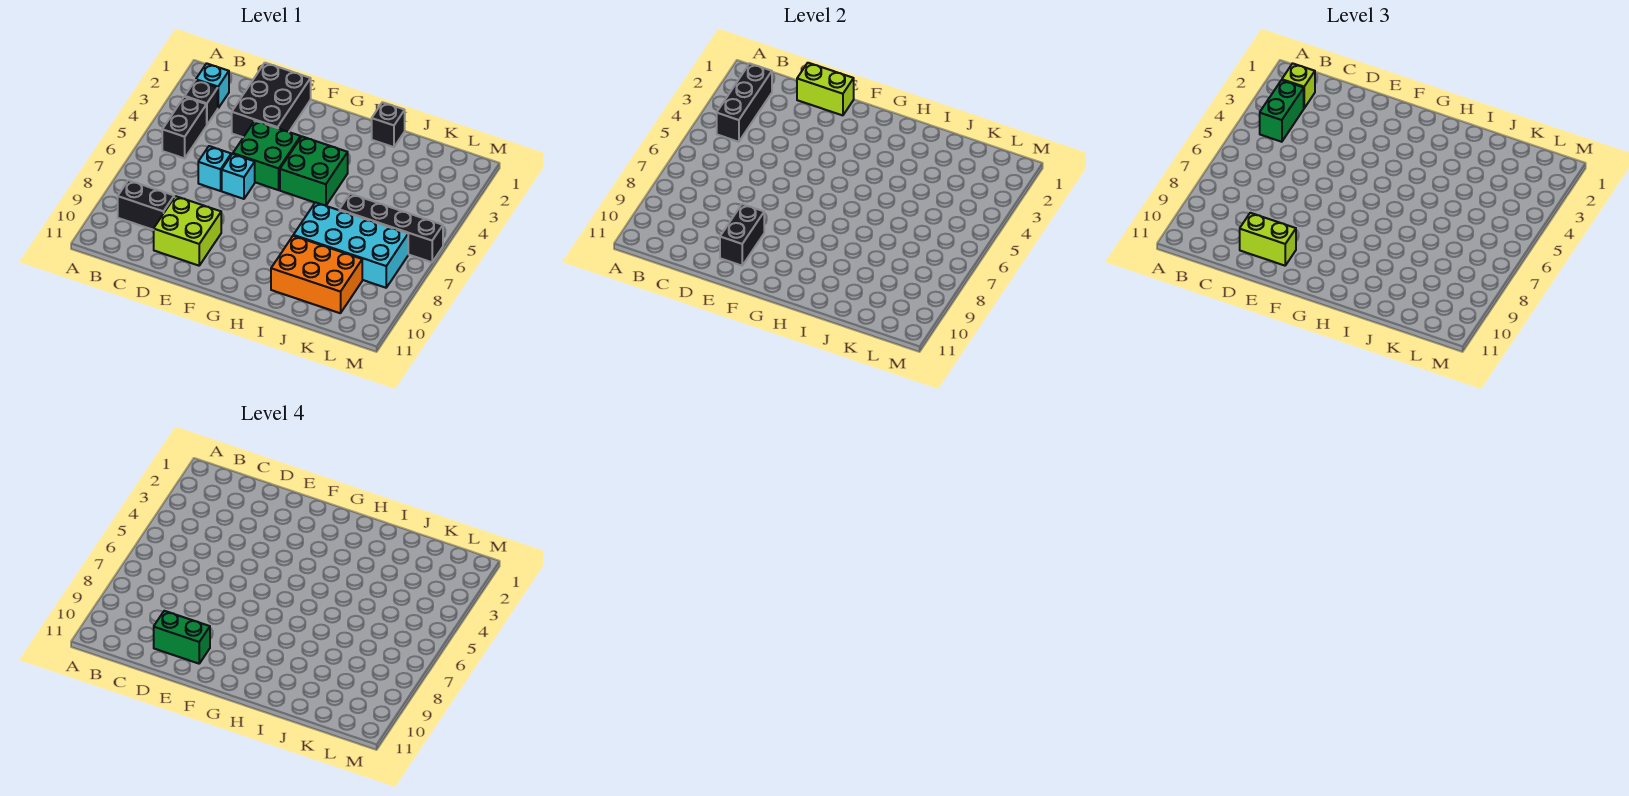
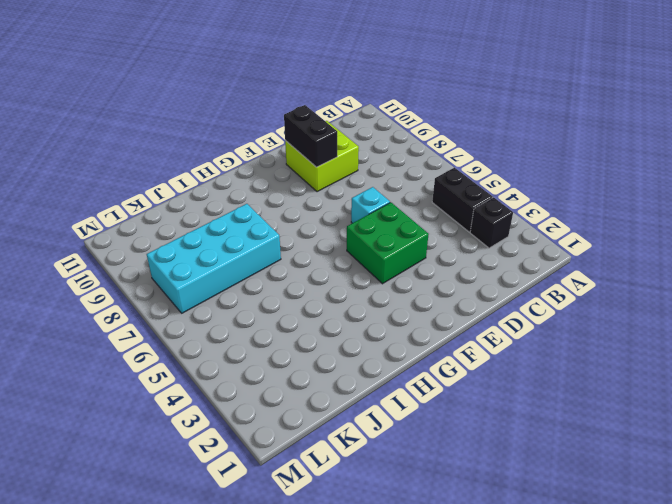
none -> cyan 1x1 brick [196,63,229,108]
none -> black 1x2 brick [118,180,174,230]
none -> black 2x3 brick [232,63,311,137]

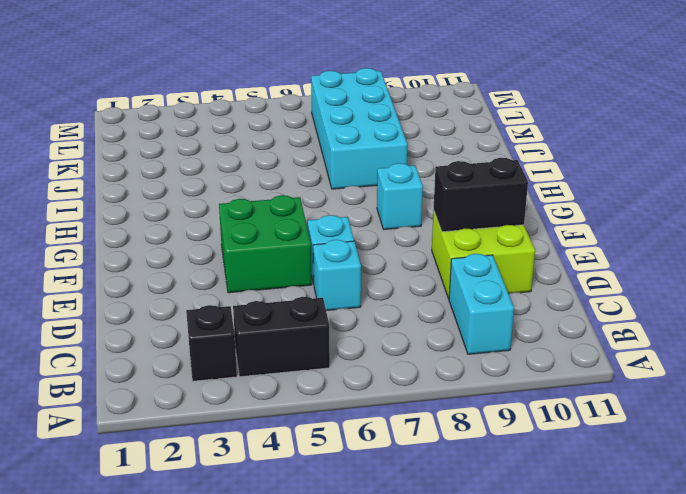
cyan 1x2 brick [449,254,514,354] -> black 1x2 brick [118,180,174,230]
cyan 1x1 brick [377,163,423,229] -> cyan 1x1 brick moved to [196,63,229,108]
none -> black 2x3 brick [232,63,311,137]
none -> green 2x2 brick [280,137,348,206]
none -> black 1x1 brick [372,102,405,147]

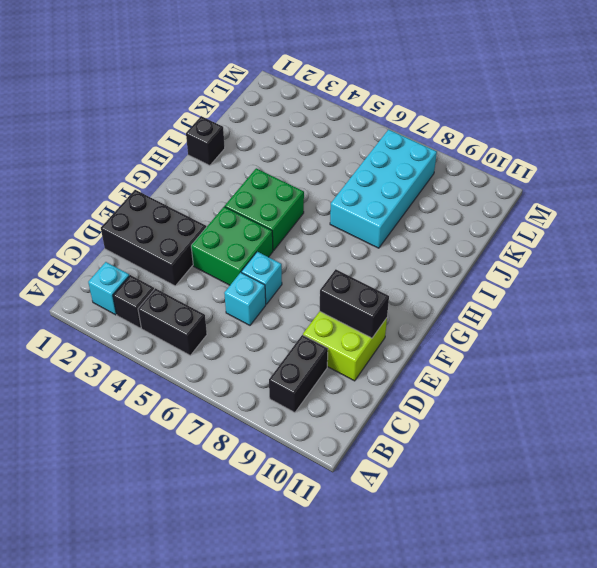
none -> orange 2x3 brick [271,236,362,313]
none -> black 1x4 brick [339,194,443,262]
none -> black 1x3 brick [717,63,772,142]

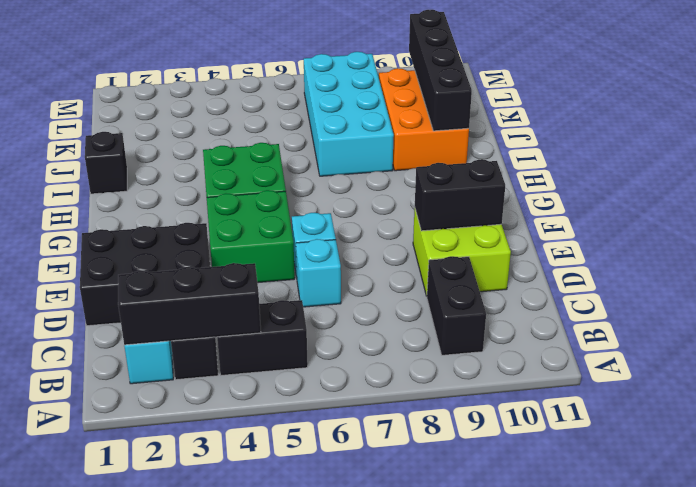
black 1x4 brick [409,10,472,131] -> black 1x4 brick moved to [339,194,443,262]
none -> lime 1x2 brick [797,63,854,115]
none -> lime 1x1 brick [1282,63,1315,108]
none -> green 1x2 brick [1260,80,1304,142]

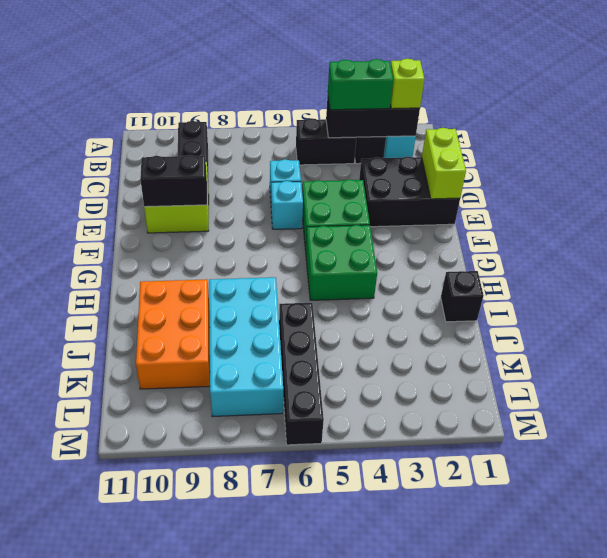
none -> lime 1x2 brick [1240,213,1296,266]
none -> green 1x2 brick [154,611,210,664]

